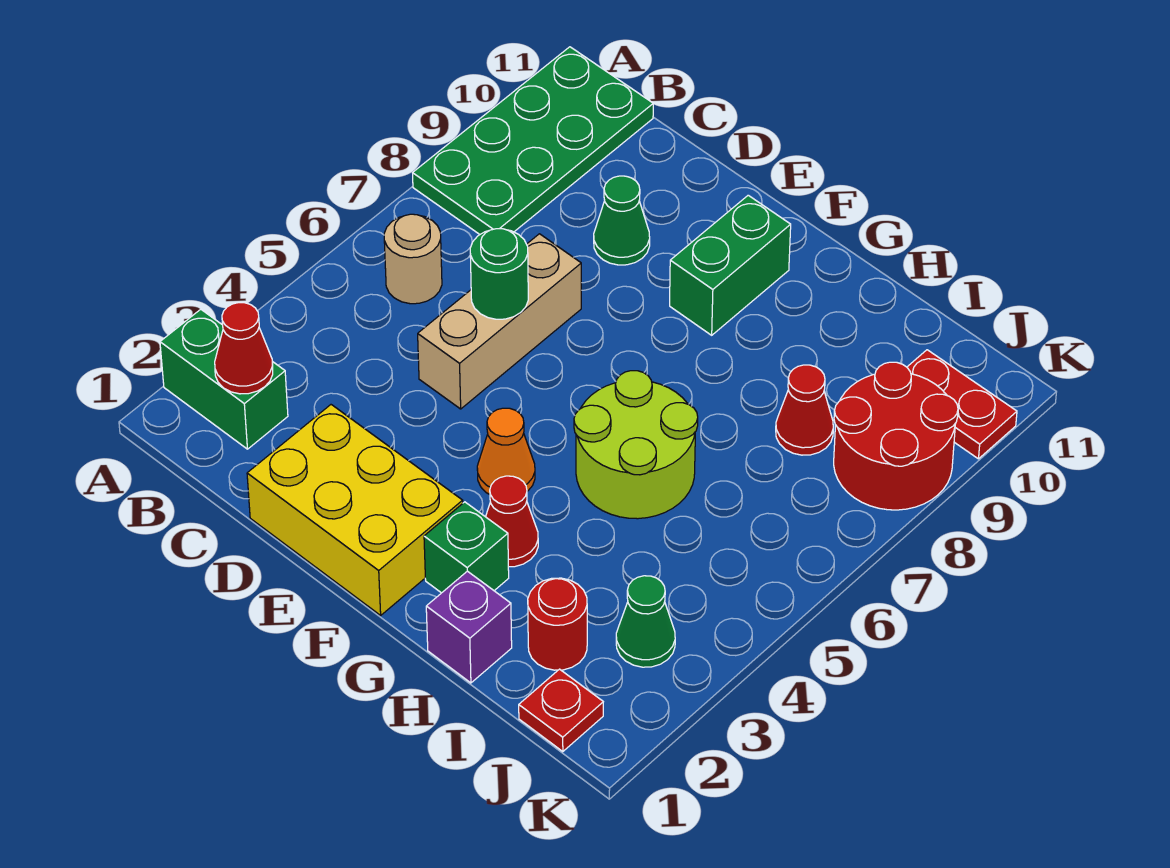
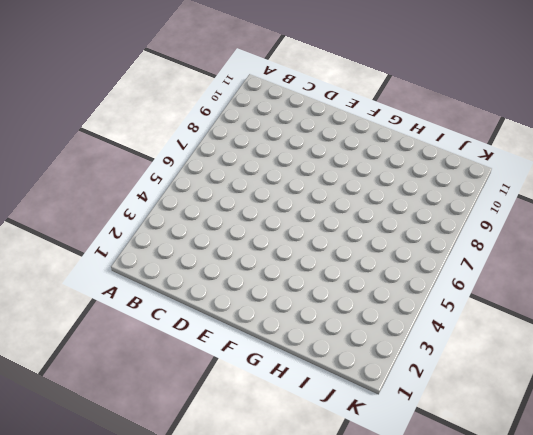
none -> green 1x2 brick [160,309,288,449]
none -> green 2x4 plate [413,47,653,234]
none -> tan 1x1 round brick [384,214,442,304]

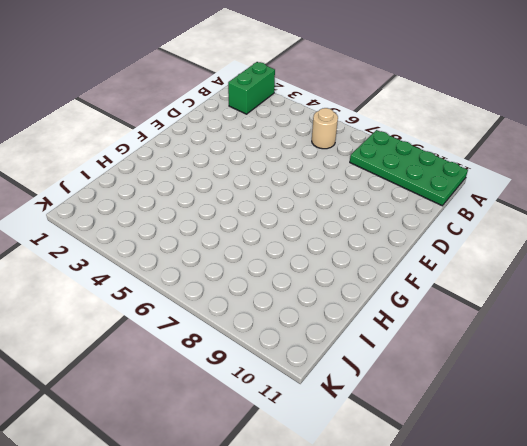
none -> yellow 2x3 brick [247,405,463,615]
none -> tan 1x3 brick [418,234,581,409]
none -> green 1x1 cone [594,176,650,265]

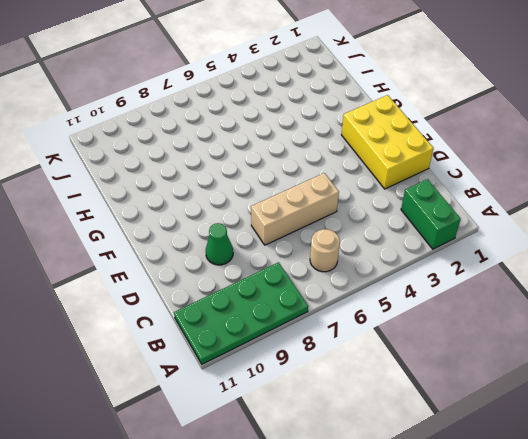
none -> orange 1x1 cone [477,408,535,494]
none -> green 1x2 brick [670,195,791,335]
none -> green 1x1 brick [424,502,509,593]

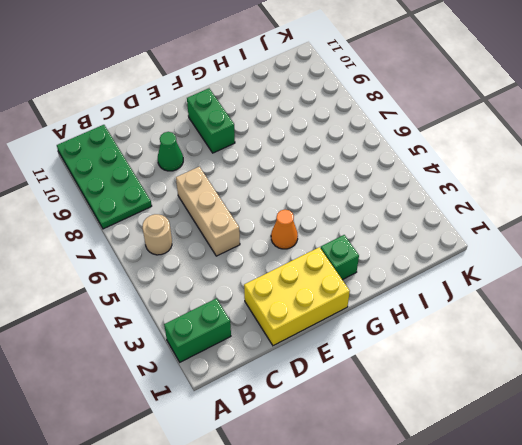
none -> red 1x1 cone [486,476,538,567]
none -> lime 2x2 round brick [574,371,698,519]
none -> purple 1x1 brick [426,571,512,683]

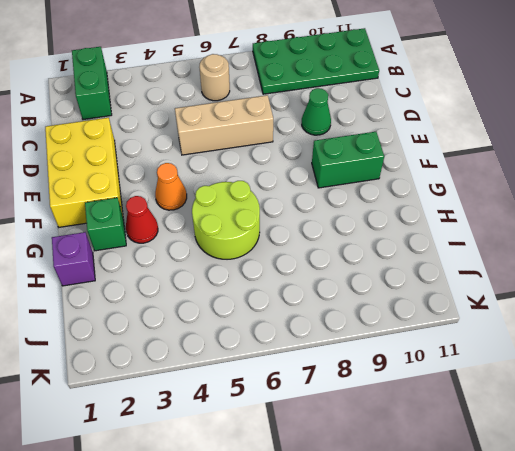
none -> red 1x1 round brick [528,578,587,670]
none -> red 1x1 cone [776,365,833,455]
none -> red 1x1 plate [519,669,603,752]

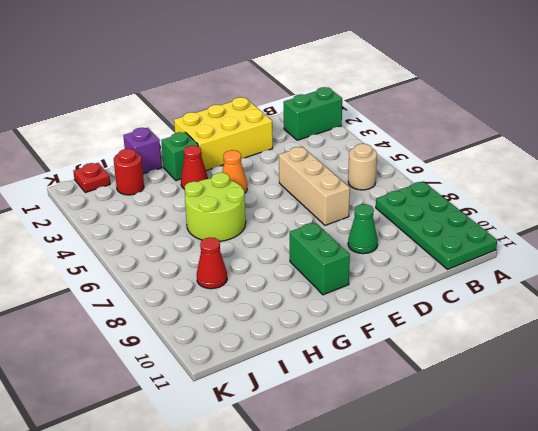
none -> green 1x1 cone [616,576,675,667]
none -> red 2x2 round brick [834,362,958,510]
none -> red 1x2 plate [907,350,1017,459]

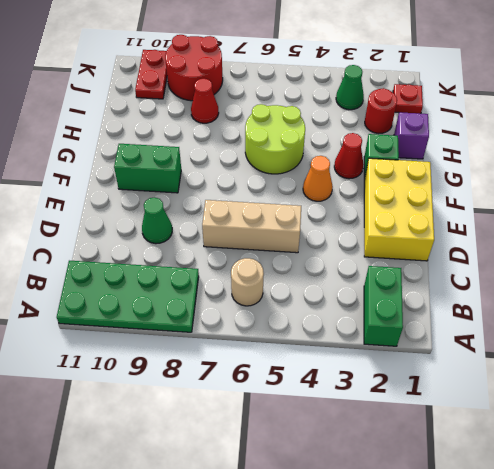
none -> red 1x1 cone [215,303,273,394]
none -> green 1x1 round brick [470,229,528,319]

